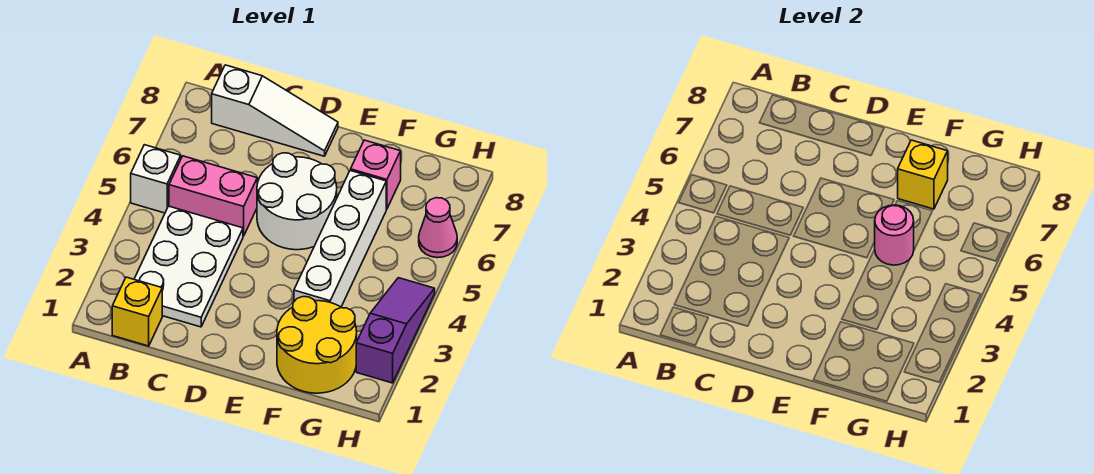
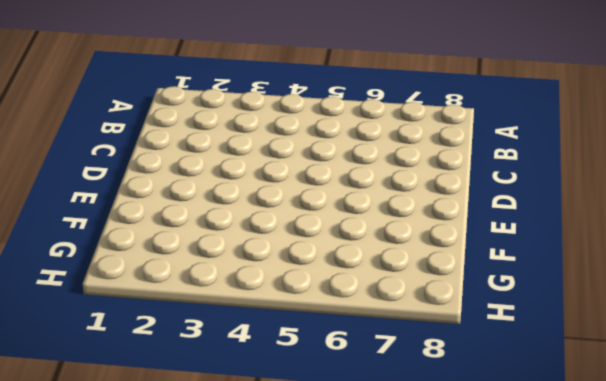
none -> white 1x1 brick [131,145,181,213]
none -> yellow 1x1 brick [112,277,162,346]
none -> white 2x3 plate [134,206,243,327]

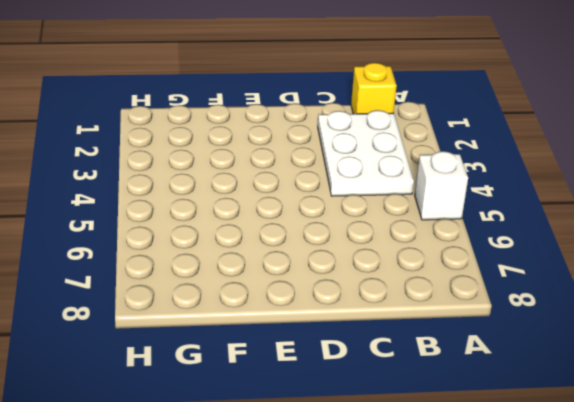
none -> pink 1x2 brick [169,156,257,236]
none -> white 1x3 slope [212,65,338,156]
none -> white 2x2 round brick [257,153,337,250]

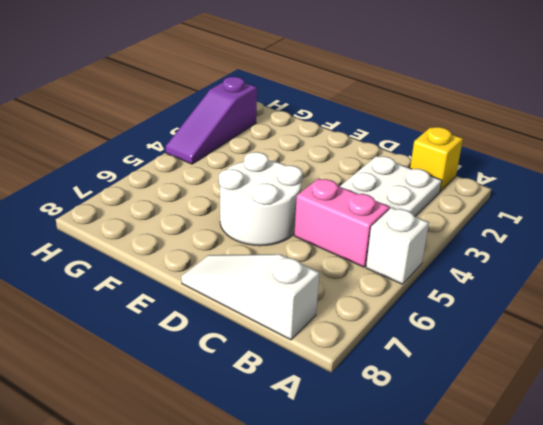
none -> yellow 2x2 round brick [277,297,357,393]
none -> white 1x4 brick [294,170,386,307]
none -> pink 1x1 brick [351,140,401,209]

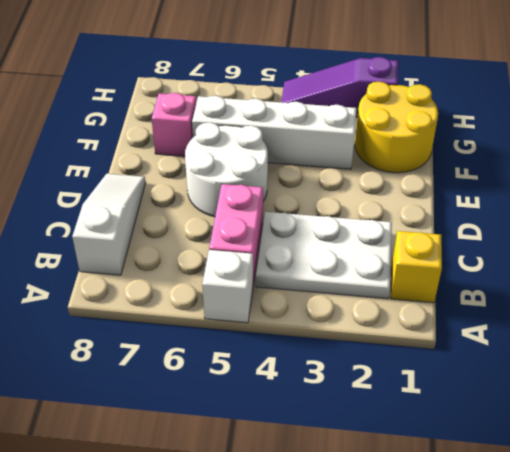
none -> pink 1x1 cone [419,198,457,258]
none -> pink 1x1 round brick [875,205,914,265]
none -> yellow 1x1 brick [898,140,948,209]

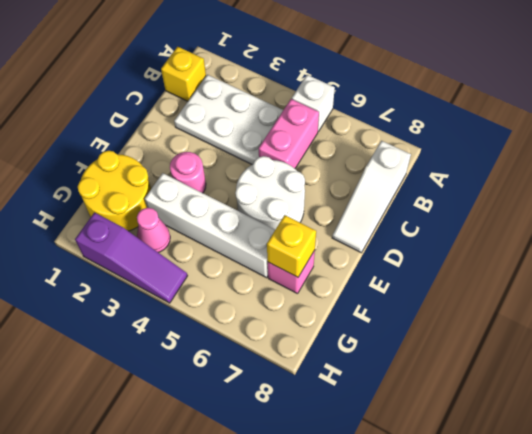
pink 1x1 round brick [170,152,206,193] -> pink 1x1 round brick moved to [875,205,914,265]
pink 1x1 cone [137,208,170,252] -> pink 1x1 cone moved to [419,198,457,258]

